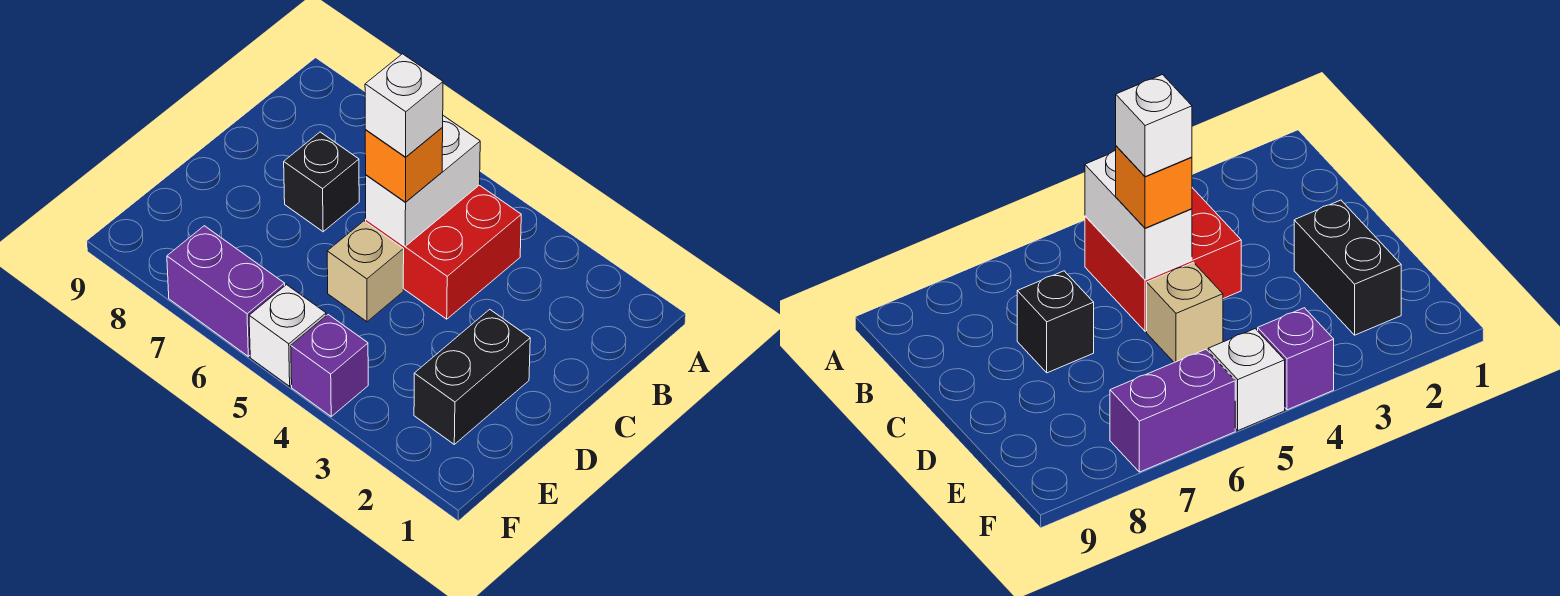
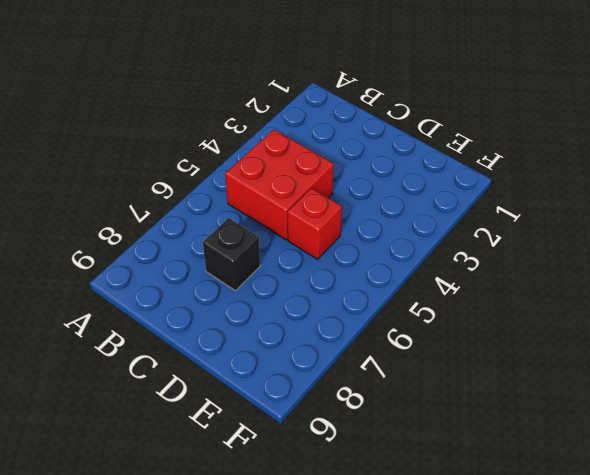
red 1x1 brick [288,188,342,259] -> tan 1x1 brick [327,221,404,322]
none -> black 1x2 brick [414,309,530,444]
none -> purple 1x1 brick [291,315,368,416]

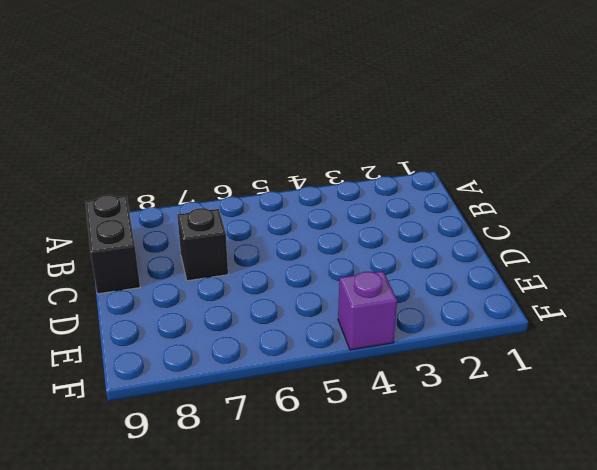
black 1x2 brick [85,195,140,294] -> black 1x2 brick moved to [414,309,530,444]
none -> red 2x2 brick [366,185,521,319]
none -> tan 1x1 brick [327,221,404,322]

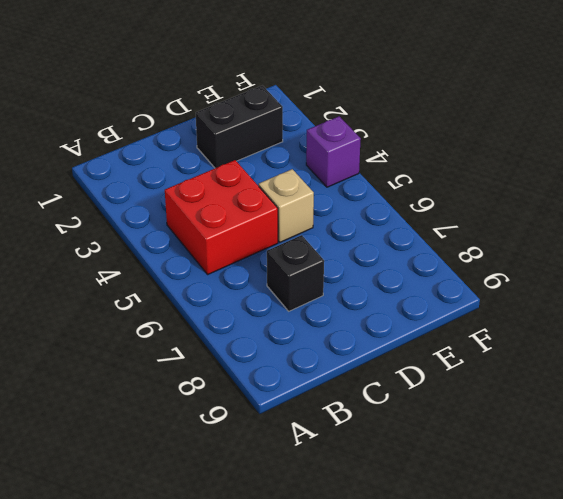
none -> white 1x1 brick [249,285,326,386]
none -> purple 1x2 brick [167,226,285,356]

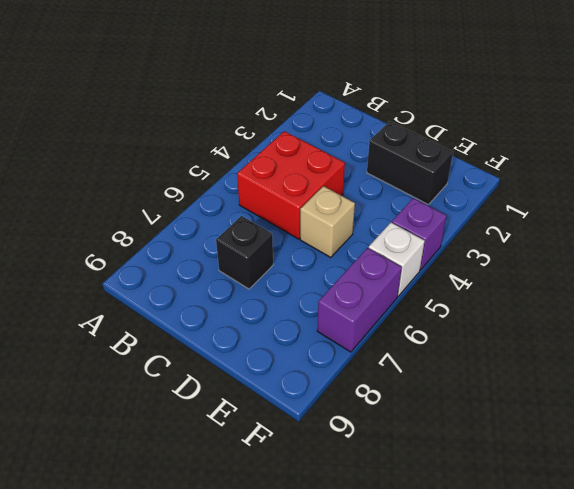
none -> white 1x2 brick [366,116,480,246]
none -> orange 1x1 brick [365,128,443,202]

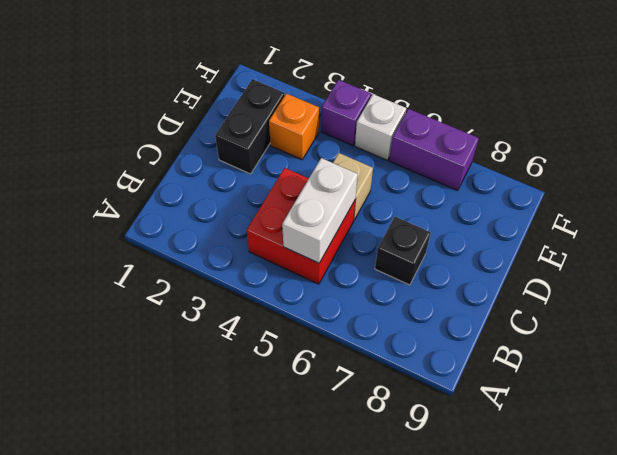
orange 1x1 brick [269,94,319,160] -> orange 1x1 brick moved to [365,128,443,202]
none -> white 1x1 brick [365,54,443,157]

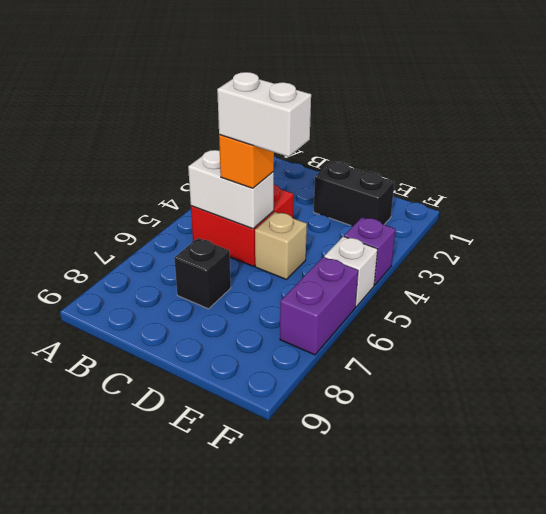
white 1x2 brick [217,72,311,157] -> white 1x1 brick [365,54,443,157]

